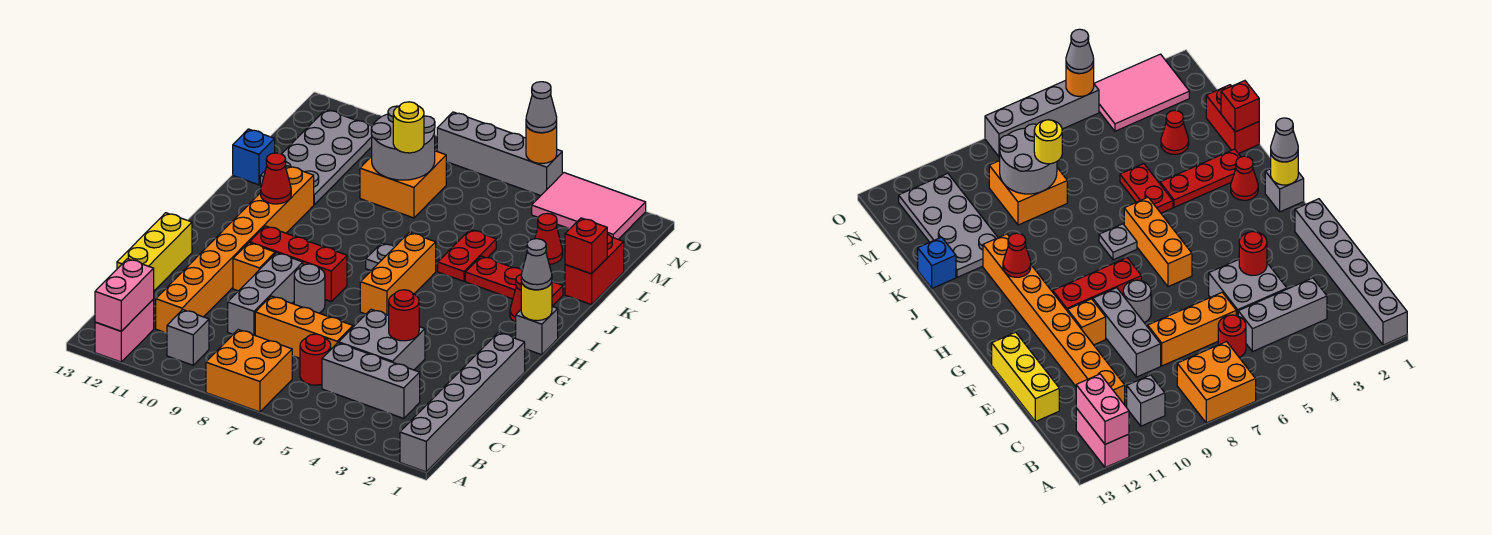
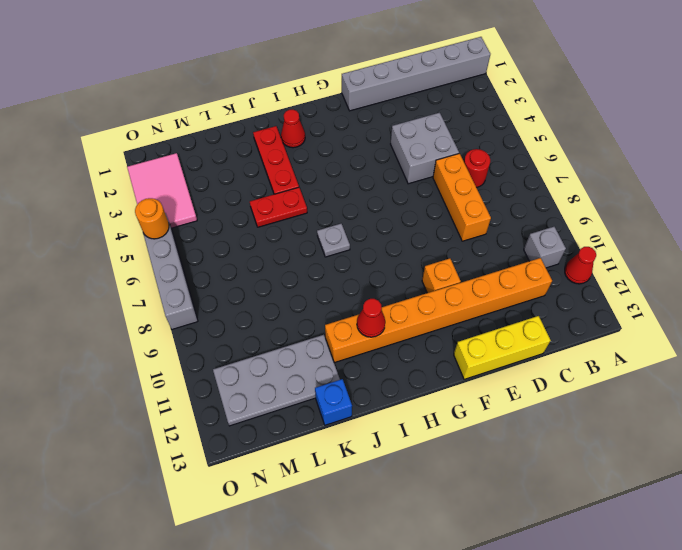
red 1x1 cone [565,247,596,284] -> red 1x1 cone moved to [535,213,563,264]
none -> orange 2x2 brick [206,330,292,412]
none -> pink 1x2 brick [95,299,154,362]
none -> grey 1x3 brick [322,343,420,418]
none -> grey 1x3 brick [228,253,303,335]

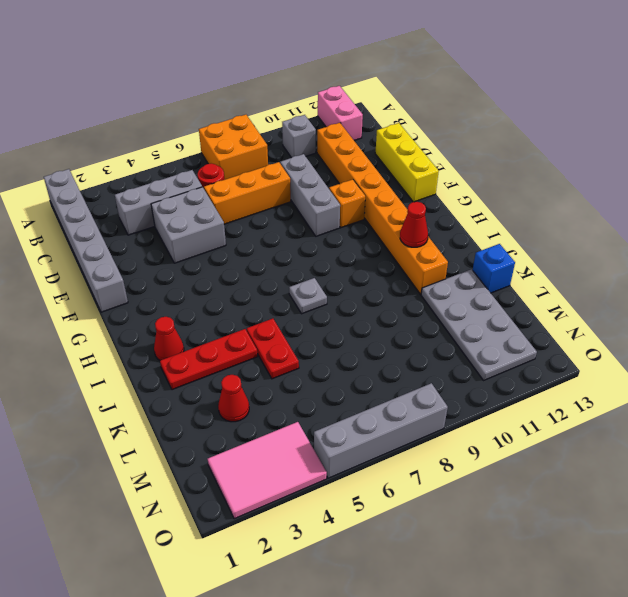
none -> grey 1x1 round brick [294,264,325,313]
none -> orange 1x3 brick [360,232,436,316]
none -> red 1x3 brick [250,226,347,301]
none -> grey 1x1 brick [516,307,558,355]

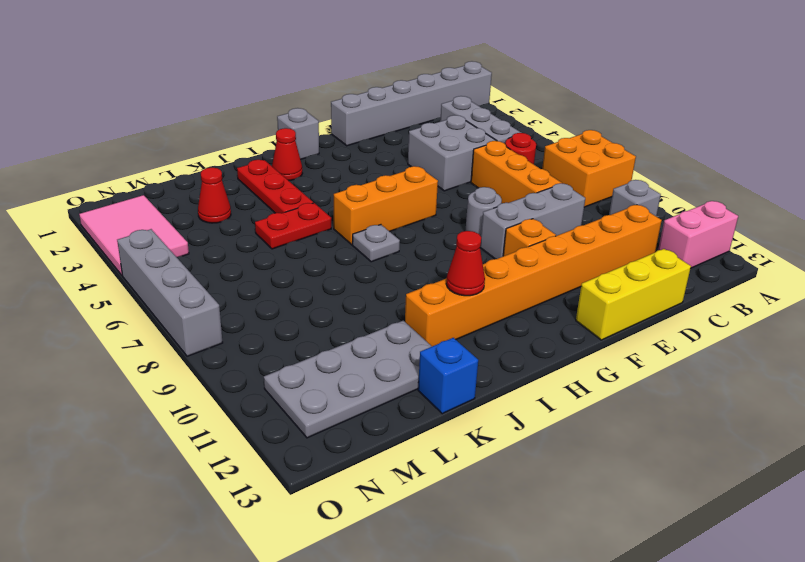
none -> red 1x3 brick [250,226,347,301]
none -> red 1x2 brick [565,234,624,305]
none -> orange 2x2 brick [360,151,446,218]
none -> pink 1x2 brick [95,259,154,331]

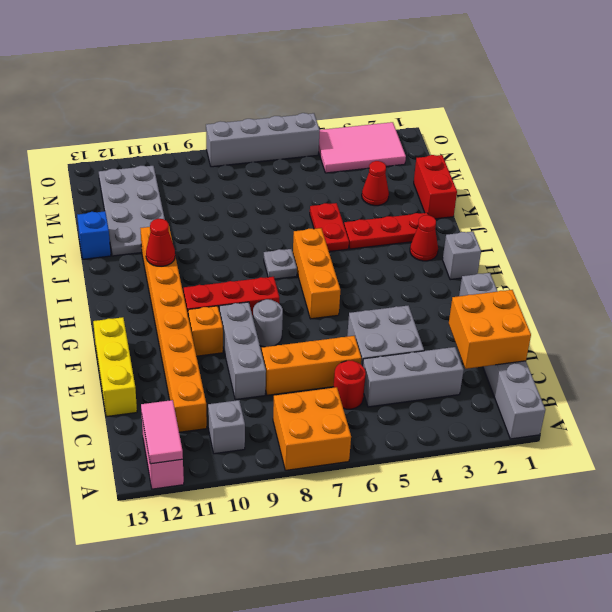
pink 1x2 tile [141,400,183,464] -> pink 1x2 brick [95,259,154,331]
orange 2x2 brick [449,290,531,369] -> orange 2x2 brick moved to [360,151,446,218]
none -> red 1x1 round brick [389,290,419,341]
none -> yellow 1x1 round brick [521,282,552,321]
none -> red 1x1 brick [565,218,607,274]
none -> grey 2x2 round brick [371,106,435,180]

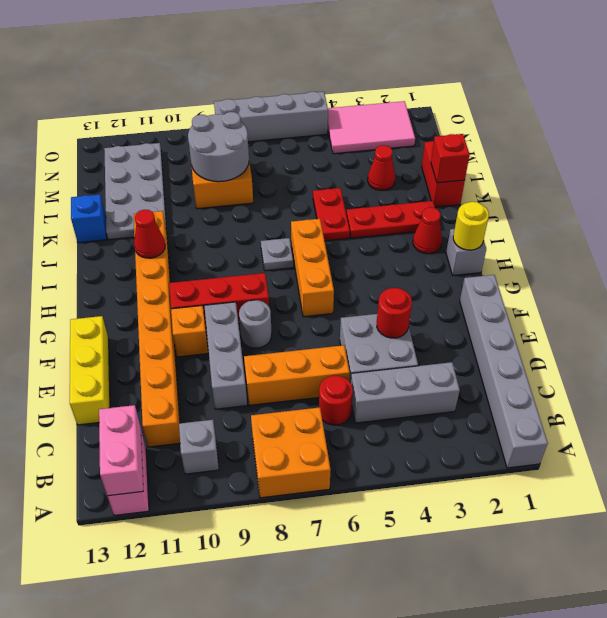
none -> orange 1x1 round brick [526,125,557,163]
none -> grey 1x1 cone [521,239,552,290]
none -> yellow 1x1 round brick [393,102,424,153]
none -> grey 1x1 cone [526,82,557,133]

